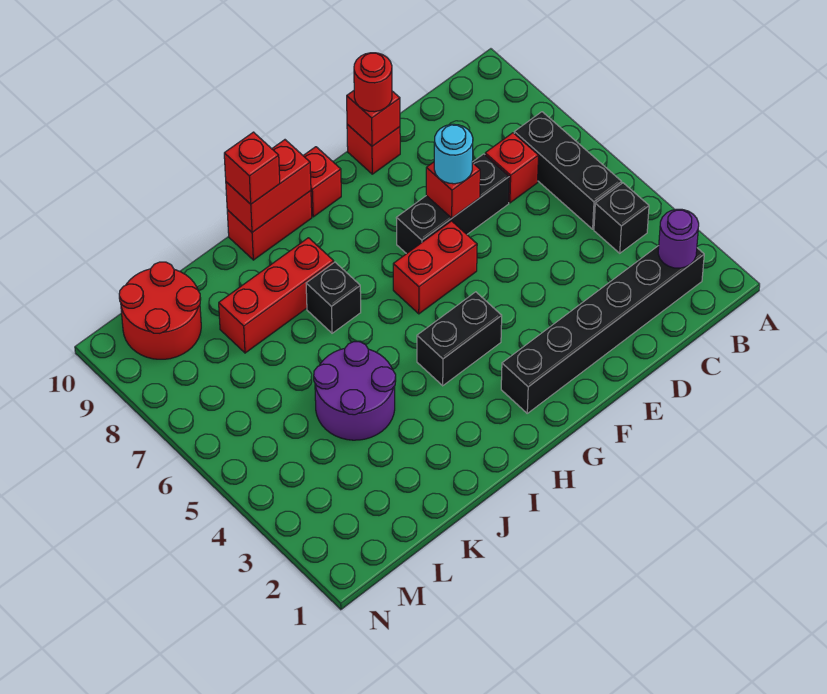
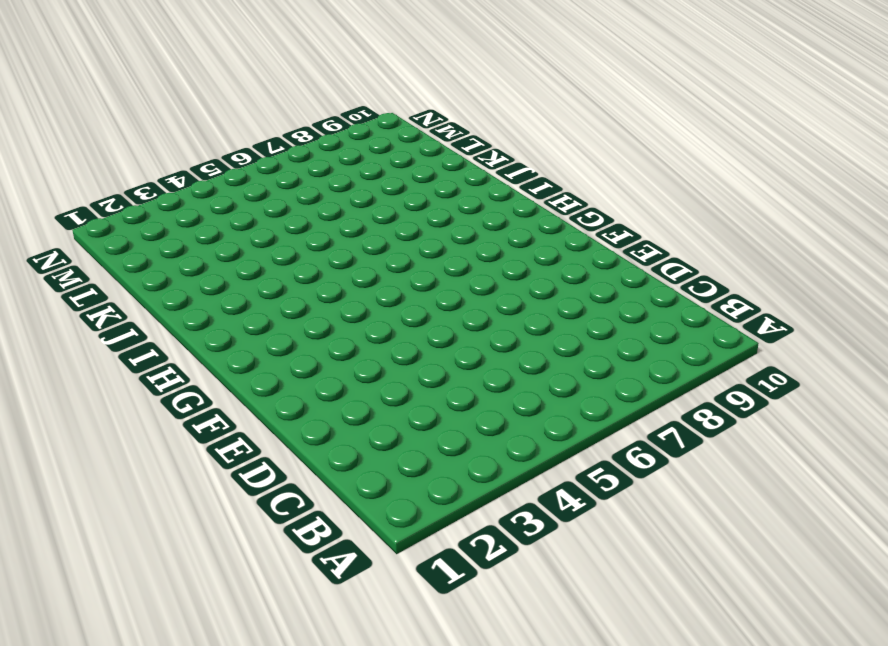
none -> black 1x6 brick [501,246,704,413]
none -> black 1x1 brick [594,183,649,253]
none -> black 1x3 brick [514,112,622,229]

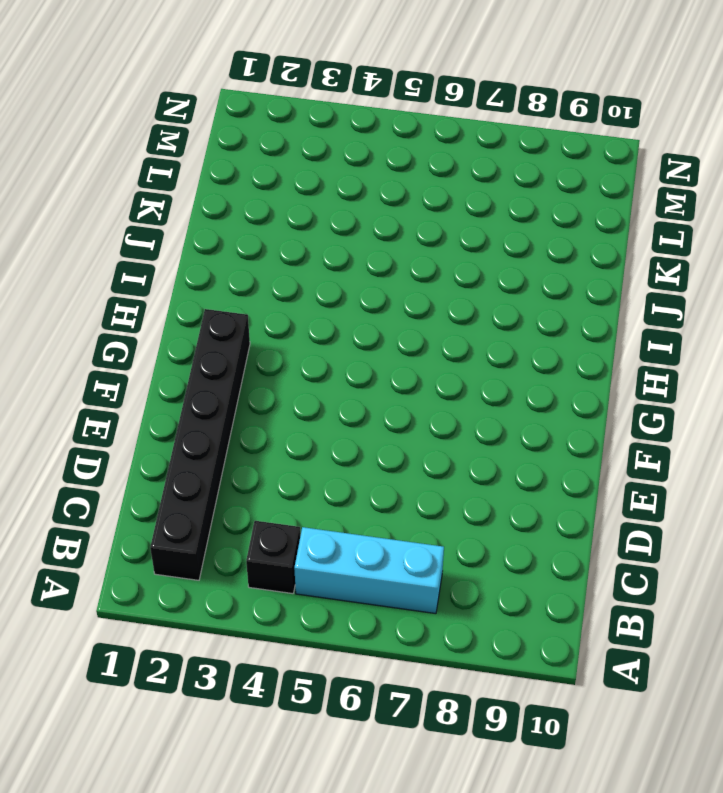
cyan 1x3 brick [294,527,444,614] -> black 1x3 brick [514,112,622,229]
none -> red 1x1 brick [485,133,538,203]
none -> black 1x3 brick [397,154,509,254]
none -> red 1x1 brick [347,124,400,174]

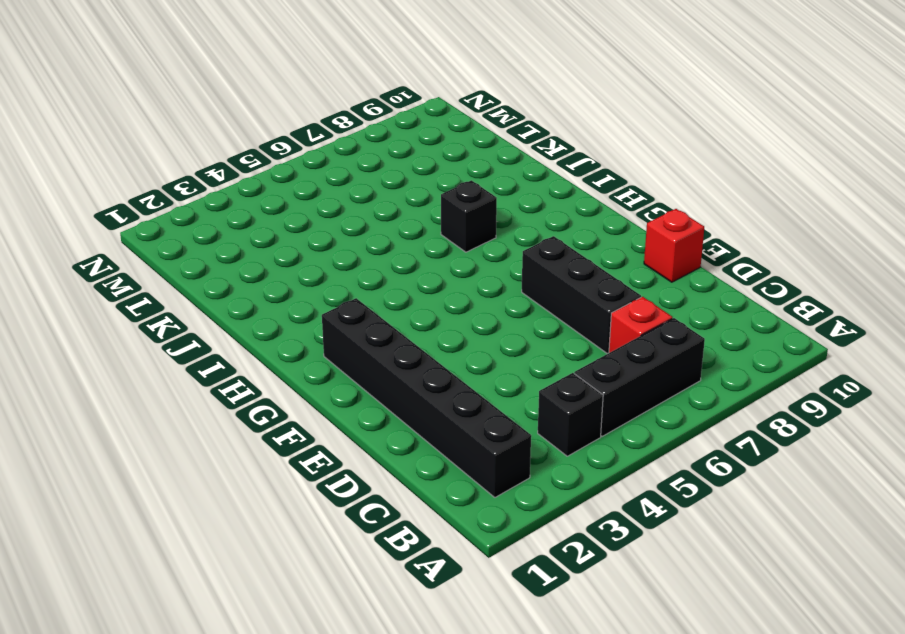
none -> red 1x2 brick [393,221,477,314]
none -> black 1x2 brick [417,292,502,386]
none -> red 1x1 brick [303,147,341,217]

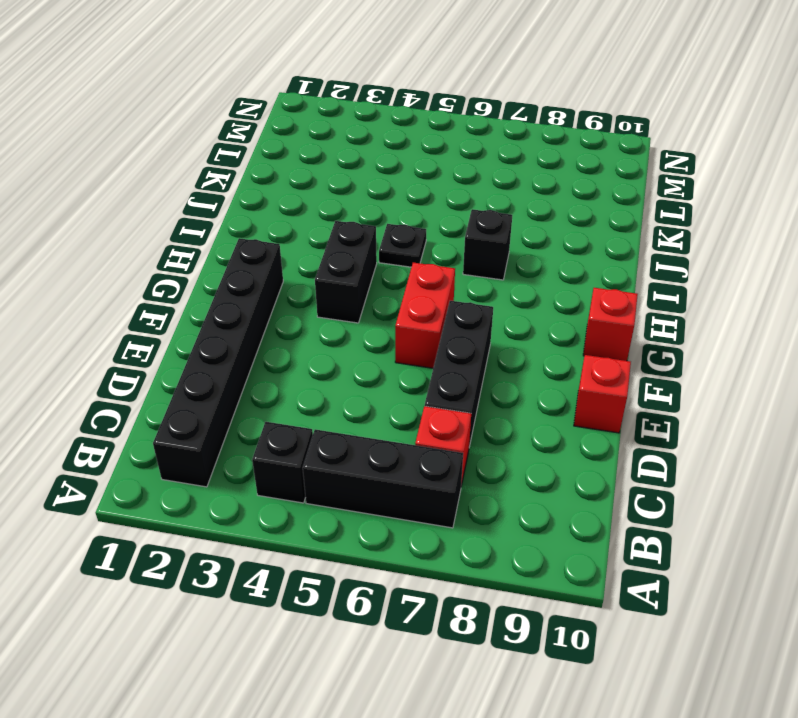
black 1x1 plate [379,224,426,267] -> none
none -> red 1x2 brick [227,191,312,260]
none -> red 1x3 brick [219,238,334,353]
none -> purple 2x2 round brick [314,342,396,440]

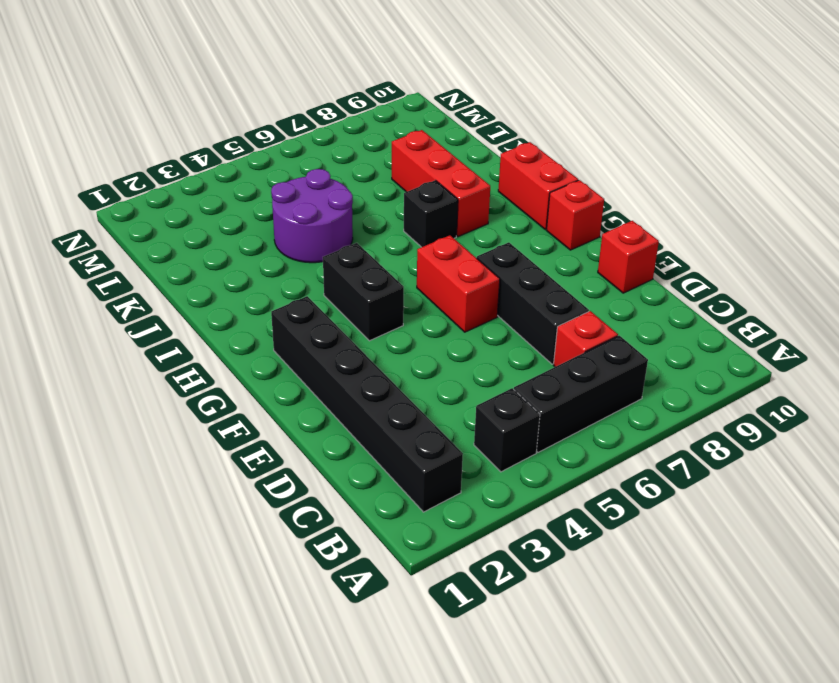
none -> red 2x2 round brick [119,262,201,359]
none -> purple 1x1 round brick [658,209,699,268]
none -> red 1x1 brick [426,162,480,218]

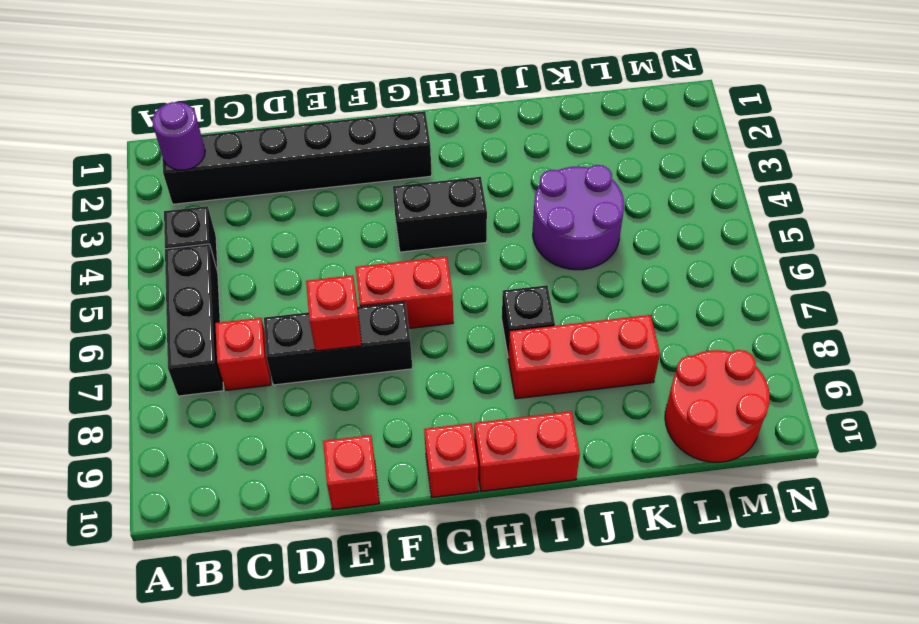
none -> red 1x1 brick [347,91,400,146]
none -> red 1x2 brick [226,140,311,232]
none -> cyan 1x1 round brick [434,124,473,184]

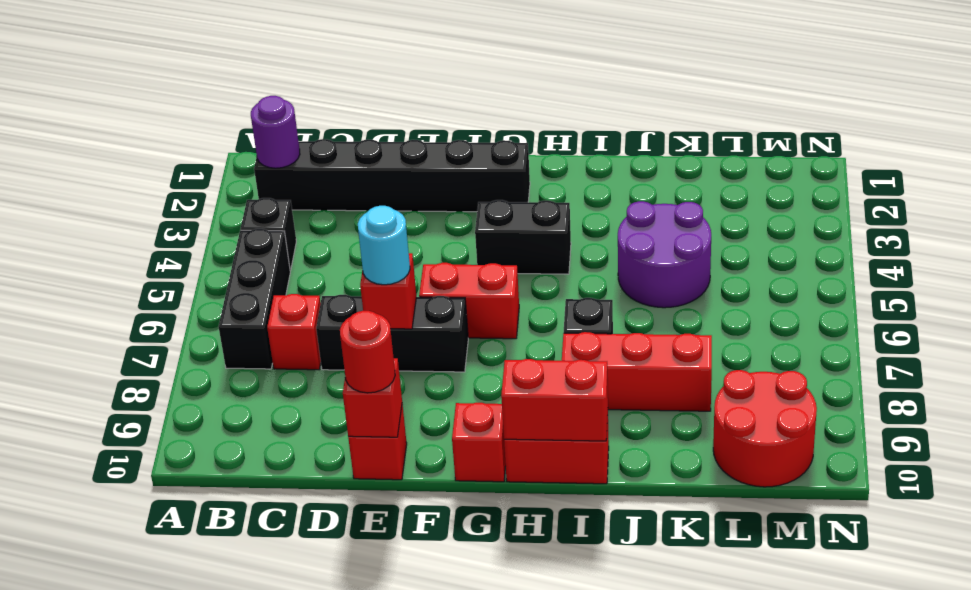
none -> red 1x1 brick [224,132,280,204]

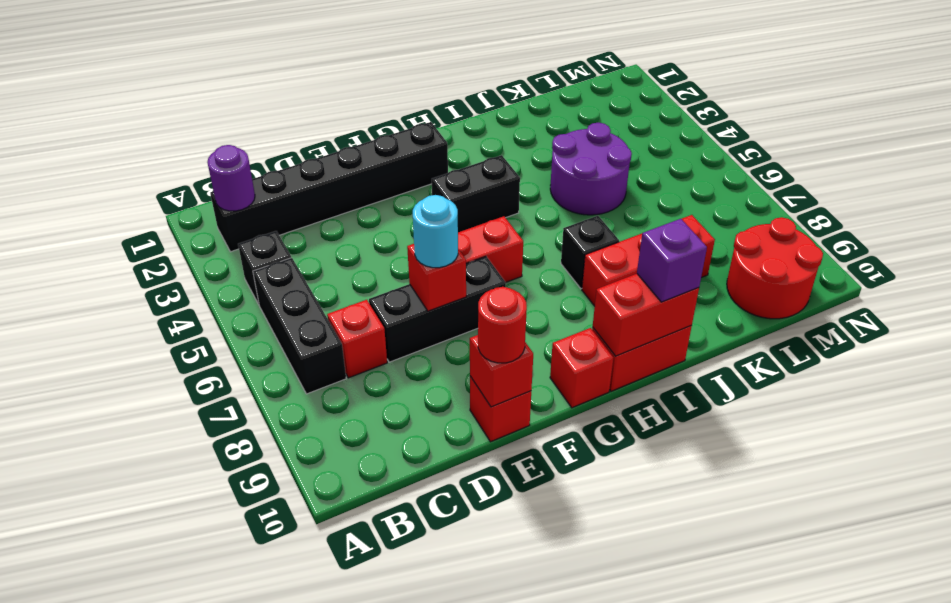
purple 1x1 brick [637,219,707,302] -> red 1x1 brick [224,132,280,204]

